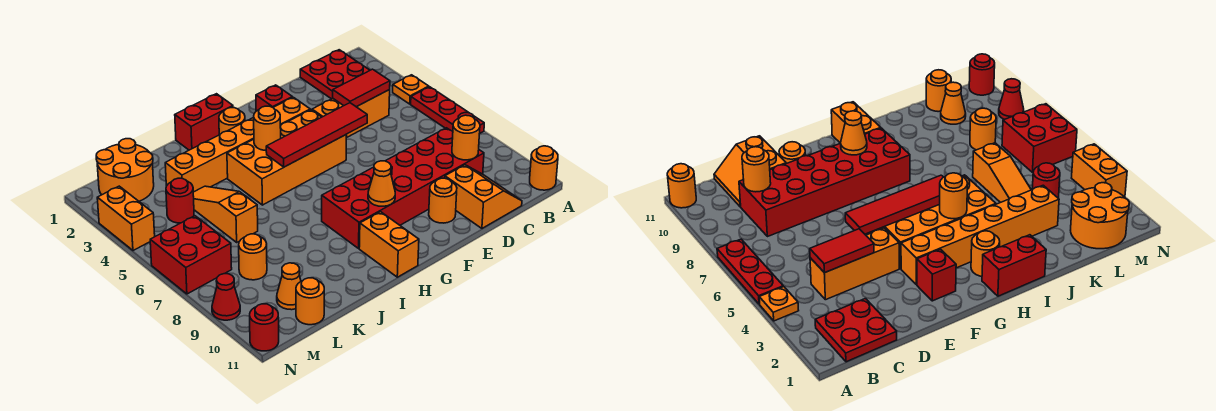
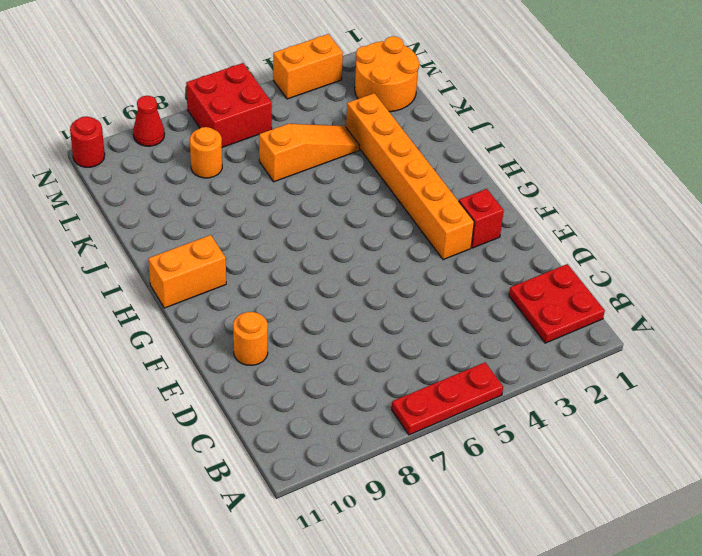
none -> orange 1x1 plate [393,75,429,104]
none -> orange 1x1 round brick [530,146,558,190]
none -> orange 1x3 brick [312,90,390,138]

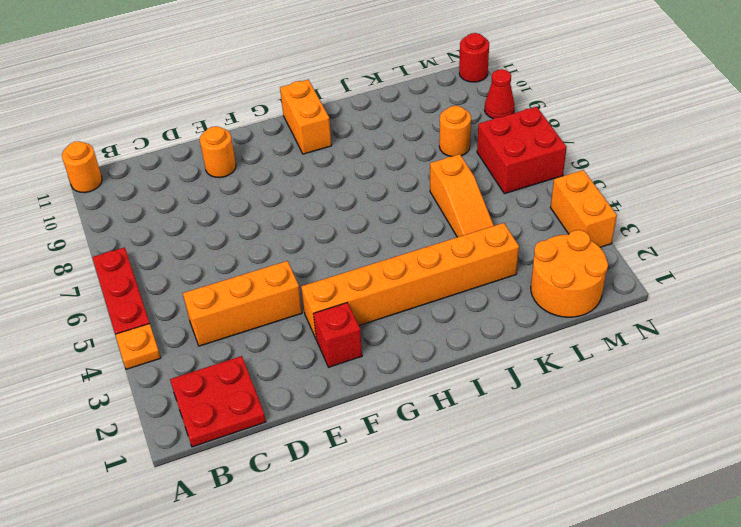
none -> red 2x6 brick [322,128,484,248]
none -> orange 2x2 slope [445,165,522,228]
none -> orange 2x4 brick [227,110,347,205]

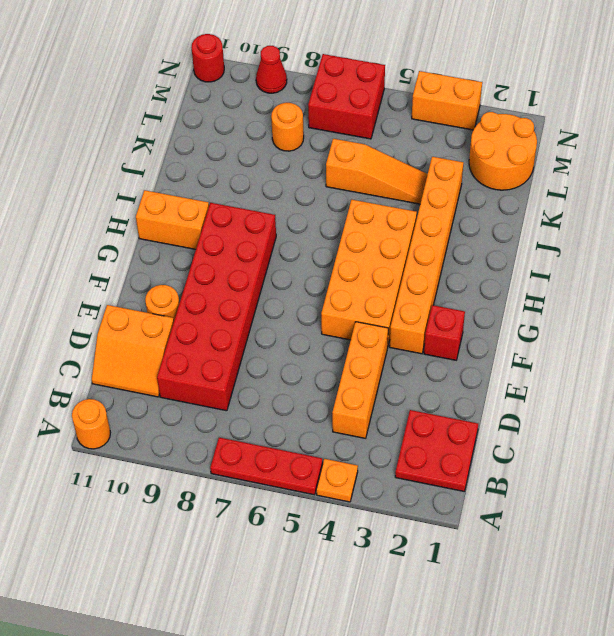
none -> red 1x2 brick [175,94,233,150]
none -> orange 1x1 round brick [219,108,245,135]
none -> red 1x1 round brick [166,178,194,223]

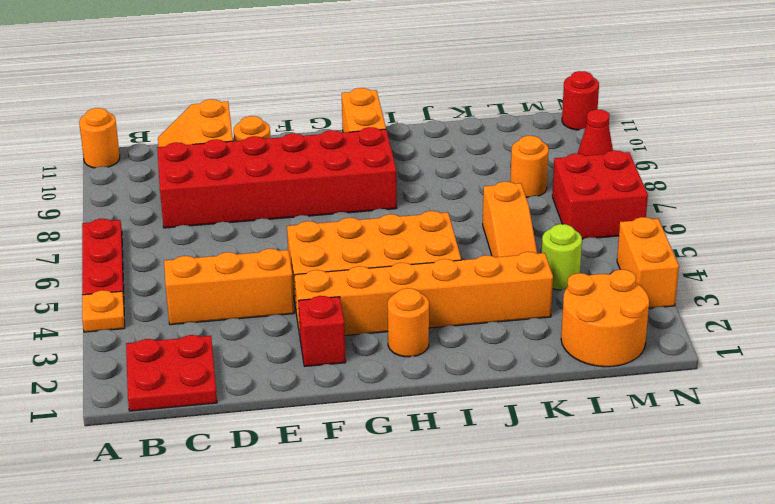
lime 1x1 round brick [542,224,582,290] -> red 1x1 round brick [166,178,194,223]
none -> red 1x2 brick [175,94,233,150]
none -> orange 1x1 cone [277,263,301,310]
none -> orange 1x1 round brick [296,278,324,325]

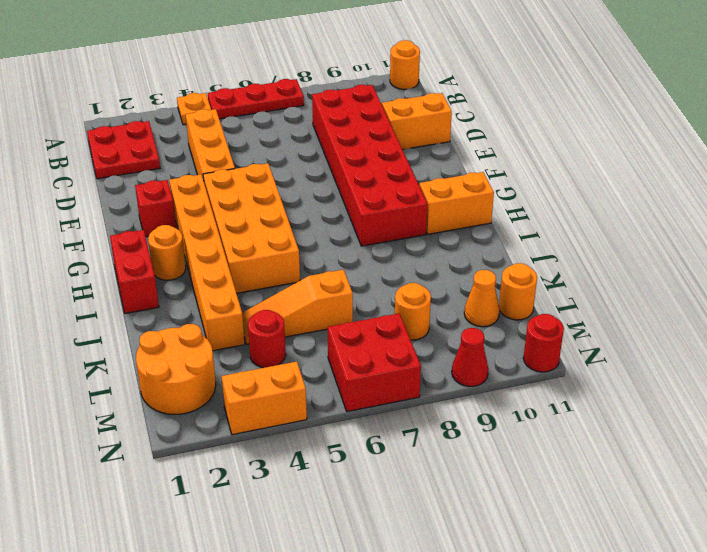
none -> orange 1x1 round brick [429,178,457,223]
none -> red 1x2 tile [333,69,390,107]
none -> orange 1x1 round brick [452,115,480,160]

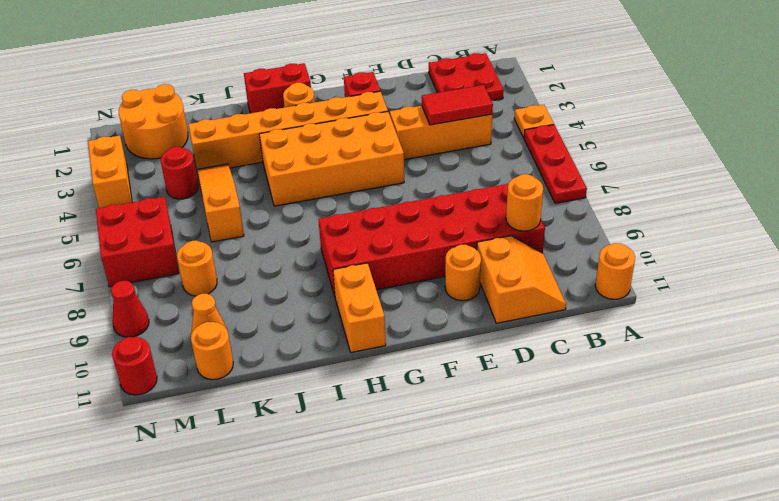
none -> red 1x4 tile [266,103,367,167]
none -> orange 1x1 cone [368,161,395,206]
none -> orange 1x1 round brick [254,106,281,150]

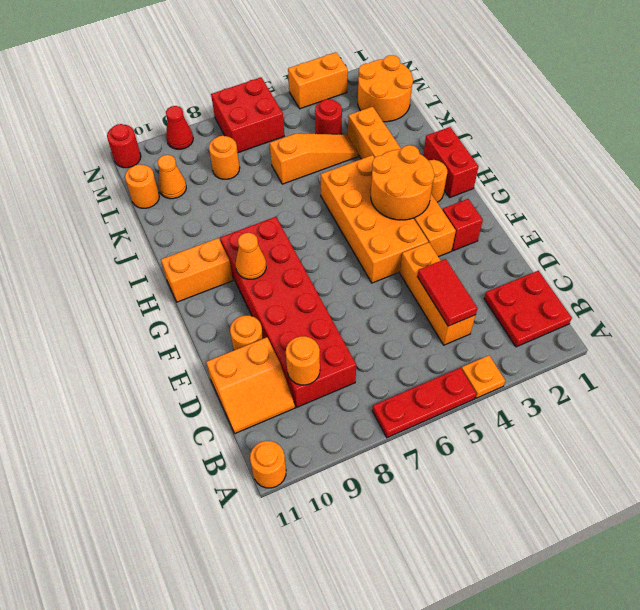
orange 2x2 round brick [371,145,434,220] -> orange 1x1 round brick [254,106,281,150]
none -> red 1x4 tile [266,103,367,167]

